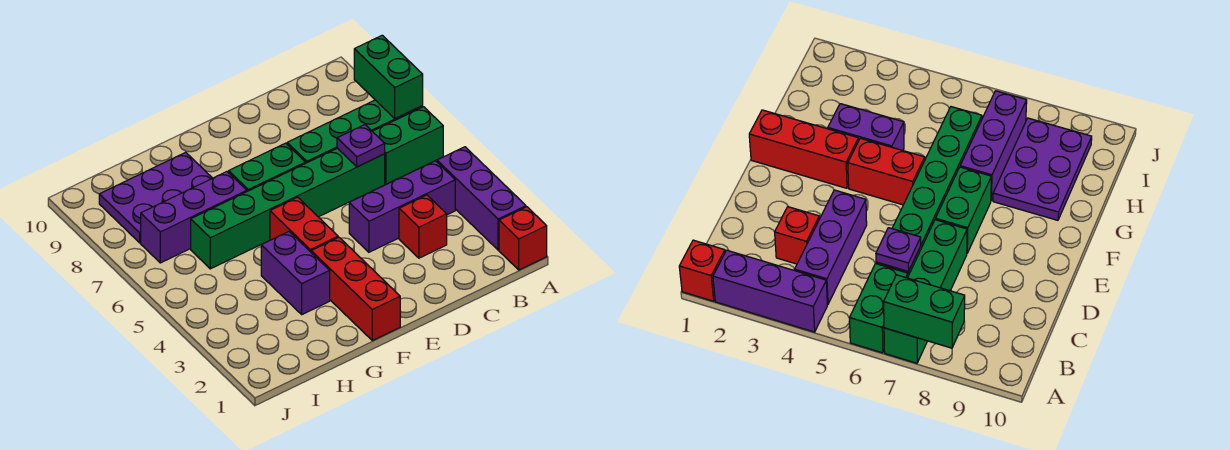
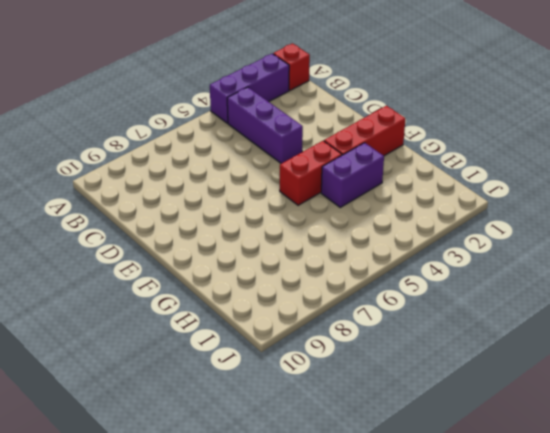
none -> green 1x2 brick [372,107,443,184]
none -> green 1x4 brick [287,100,423,163]
none -> red 1x1 brick [399,195,447,258]

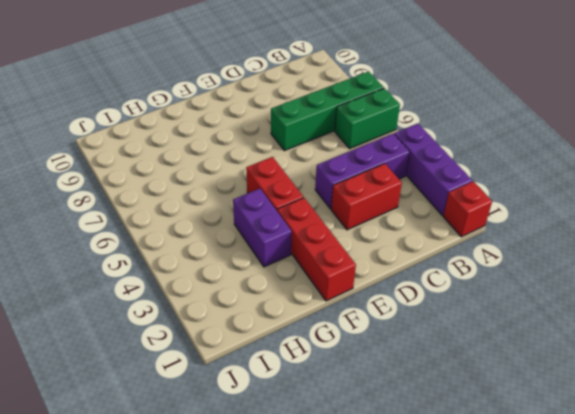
red 1x2 brick [331,164,402,230] -> red 1x1 brick [399,195,447,258]
none -> green 1x6 brick [191,148,385,269]
none -> green 1x2 brick [229,143,305,191]
none -> purple 1x3 brick [141,172,247,263]

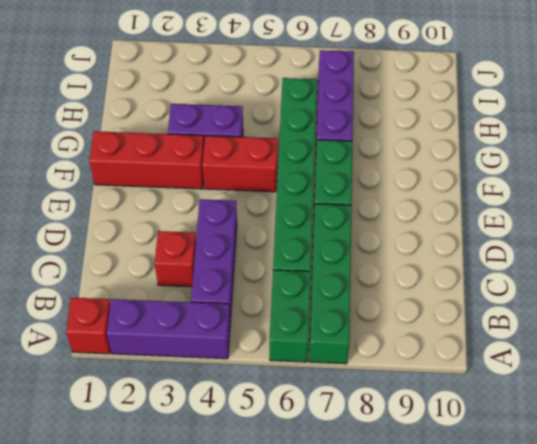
none -> purple 2x3 plate [99,152,212,243]
none -> green 1x2 brick [354,35,423,119]
none -> purple 1x1 plate [337,125,385,167]

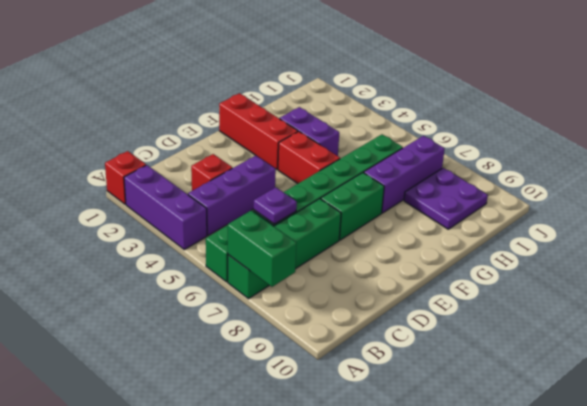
purple 2x2 plate [404,168,488,229] -> purple 2x3 plate [99,152,212,243]

